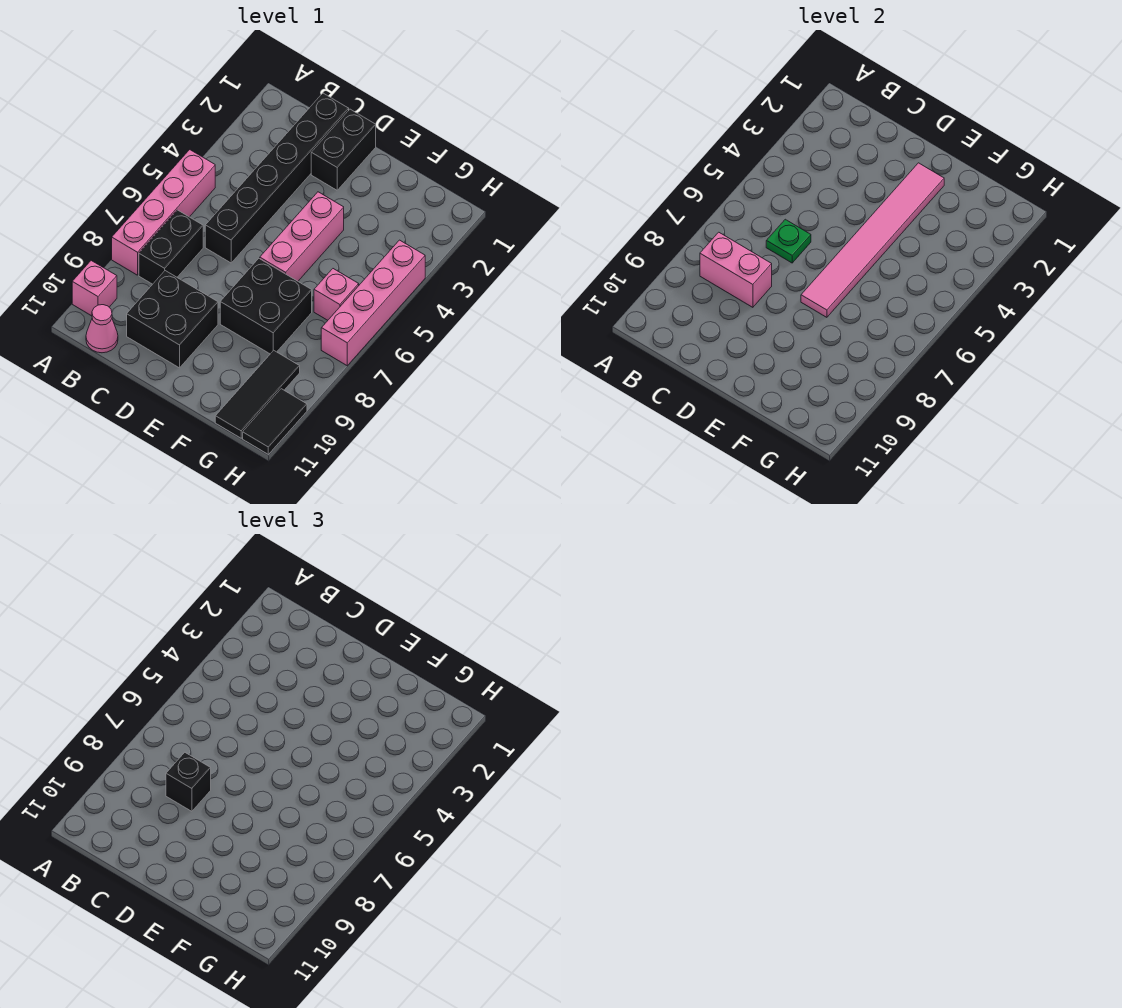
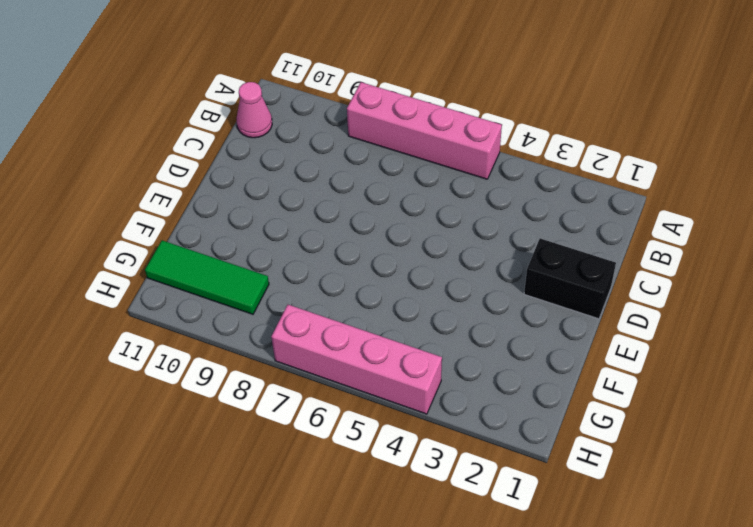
green 1x3 tile [145,240,269,314] -> black 1x3 tile [215,350,300,438]
none -> pink 1x1 brick [72,261,117,316]
none -> black 1x2 brick [139,210,203,284]
none -> black 1x6 brick [205,93,349,263]

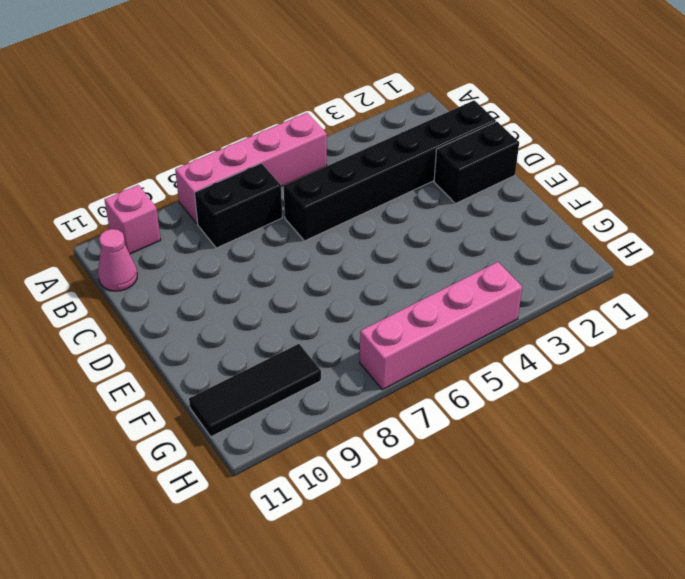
none -> black 2x2 brick [127,271,218,368]
none -> pink 1x3 brick [260,192,344,281]
none -> black 2x2 brick [220,258,312,354]

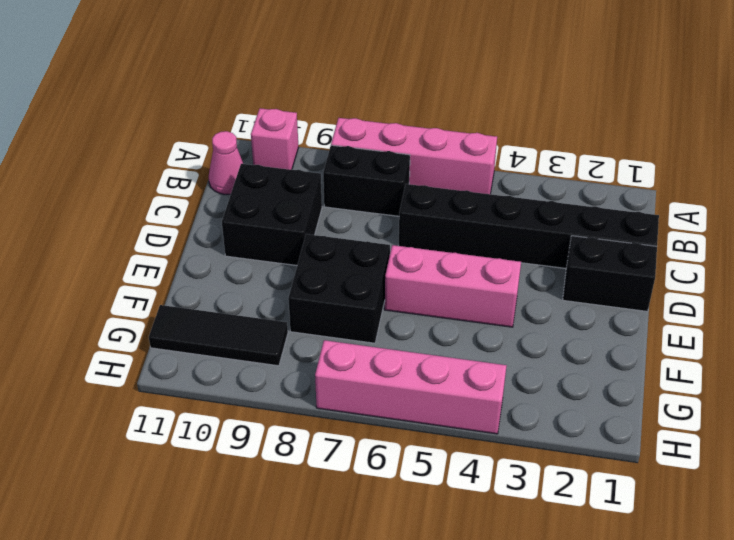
none -> pink 1x1 brick [314,269,359,320]
none -> black 1x2 tile [243,389,307,454]
none -> pink 1x2 brick [700,232,772,307]

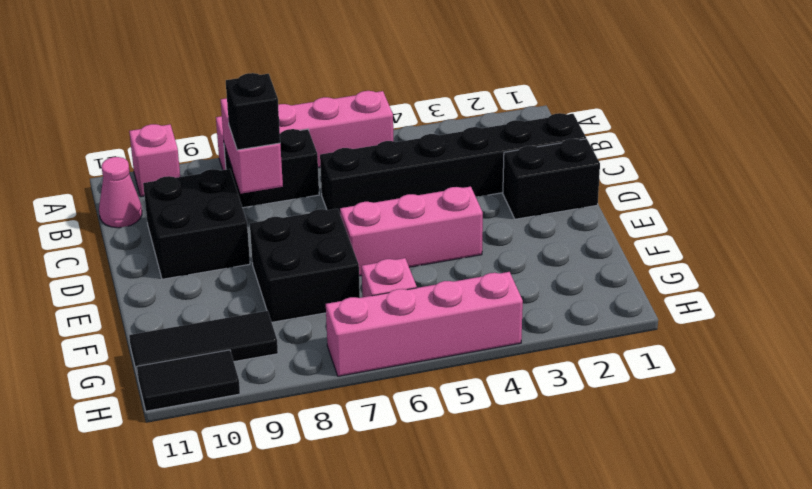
none -> green 1x1 plate [766,219,811,263]
none -> pink 1x6 tile [801,163,944,317]

